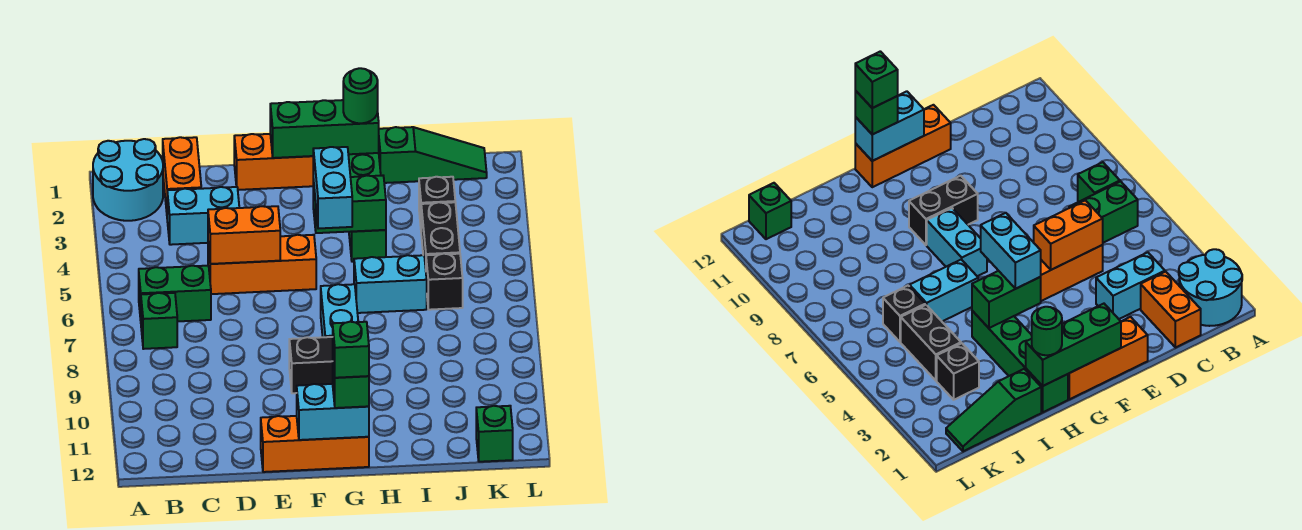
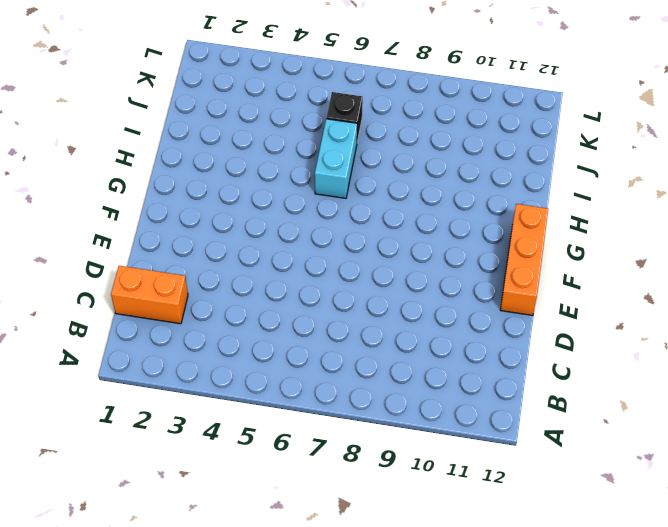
none -> cyan 2x2 round brick [93,139,163,221]
none -> green 1x2 brick [139,266,211,322]
none -> green 1x1 brick [141,293,177,349]

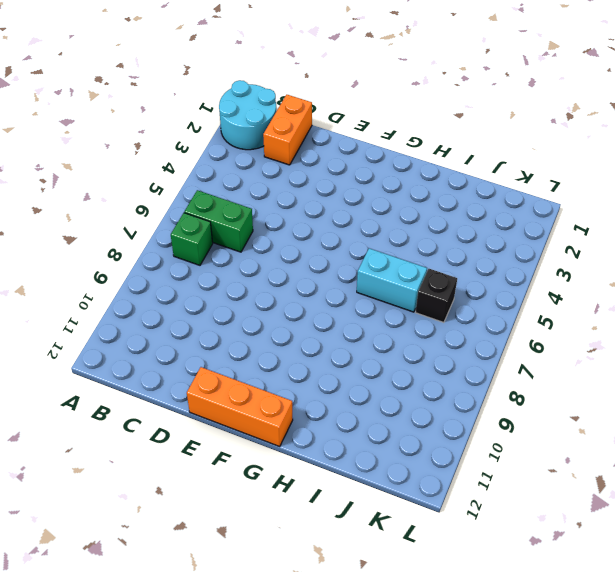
none -> cyan 1x2 brick [167,187,239,245]
none -> orange 1x3 brick [208,235,316,294]
none -> orange 1x3 brick [234,134,313,190]

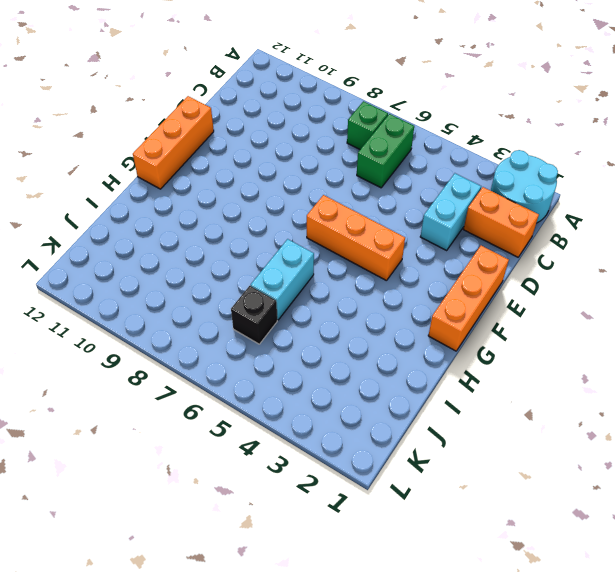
orange 1x3 brick [307,195,405,281] -> orange 1x3 brick turned to [208,235,316,294]
none -> black 1x2 brick [289,337,333,393]
none -> cyan 1x2 brick [321,284,358,337]
none -> green 1x4 brick [348,153,386,262]

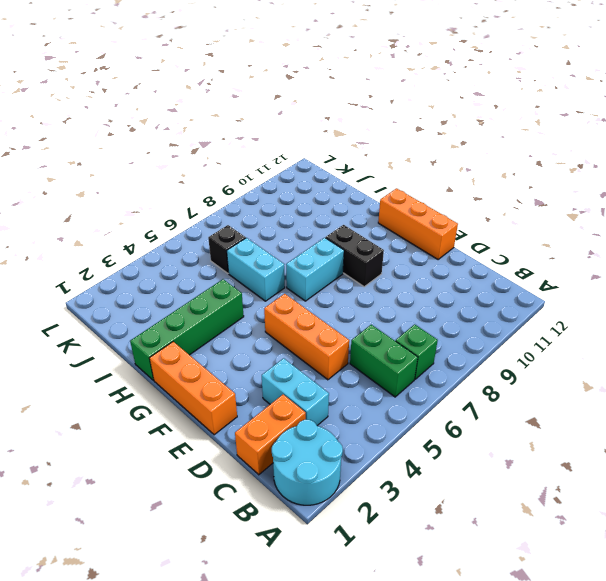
none -> green 1x3 slope [379,127,487,183]
none -> black 1x1 brick [419,177,455,226]
none -> black 1x2 brick [421,202,460,268]

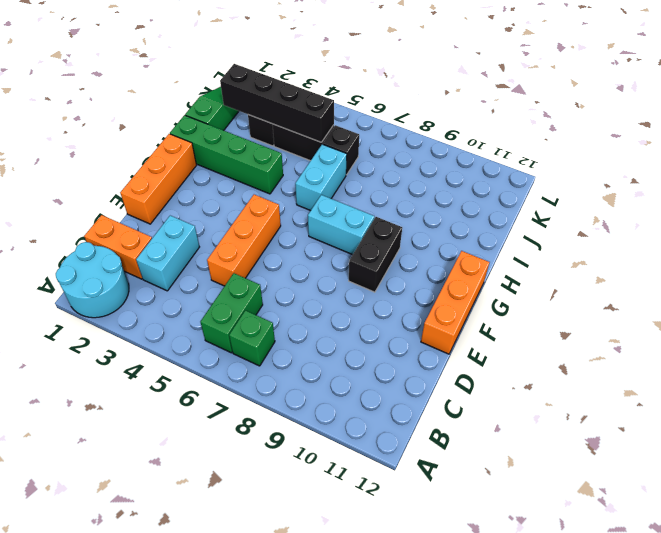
black 1x4 brick [220,64,334,142] -> none
none -> green 1x1 brick [476,406,513,462]
none -> orange 1x2 brick [208,206,280,264]
none -> green 1x3 brick [270,100,379,158]

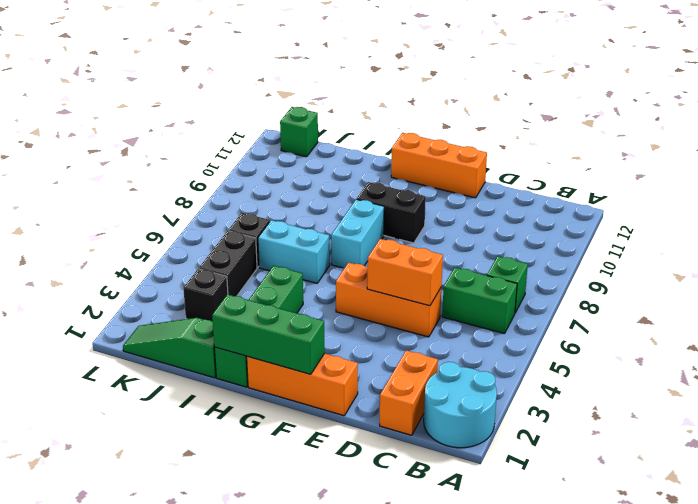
none -> cyan 1x2 brick [167,187,239,245]
none -> cyan 1x2 brick [297,384,369,440]
none -> green 1x2 brick [313,176,386,233]

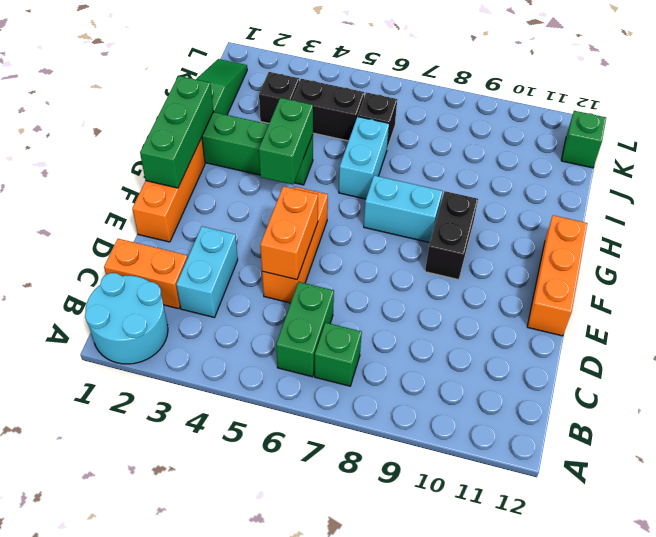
none -> cyan 1x2 brick [297,384,369,440]
none -> cyan 1x2 brick [313,147,352,229]
none -> green 1x1 brick [333,364,369,408]

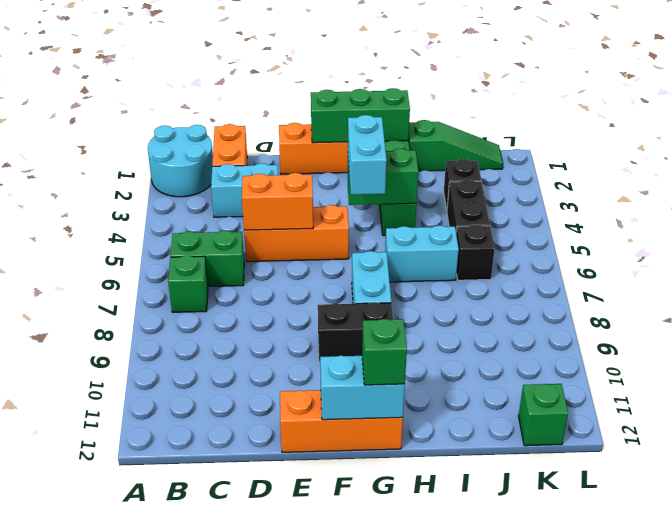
none -> green 1x1 round brick [343,68,378,123]
none -> green 1x1 brick [333,322,369,378]

